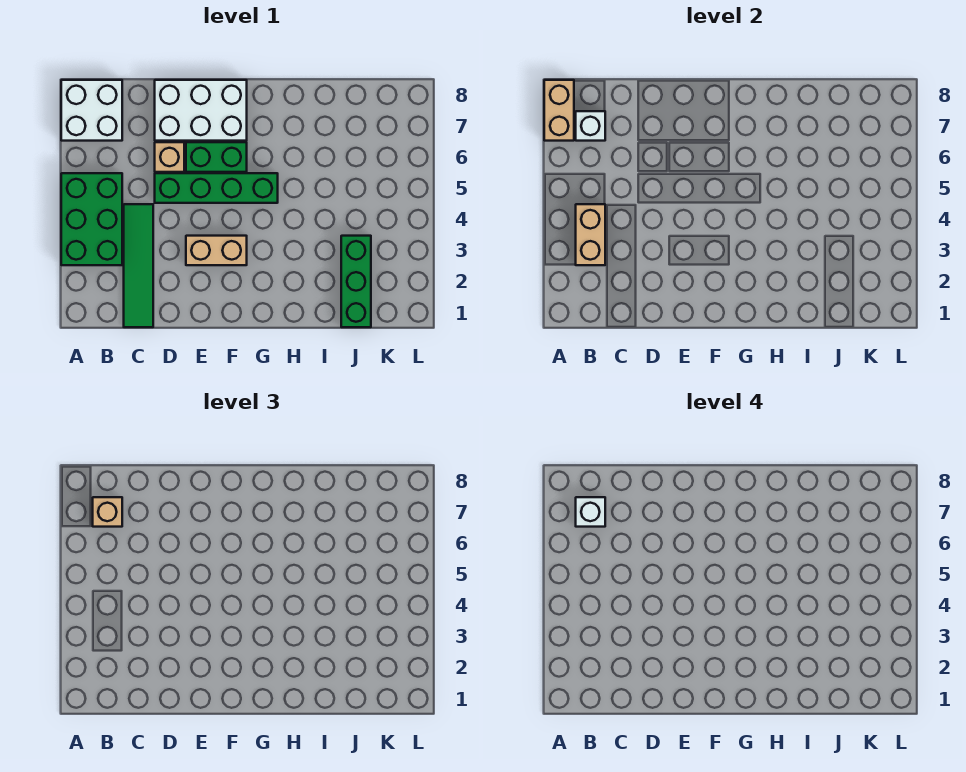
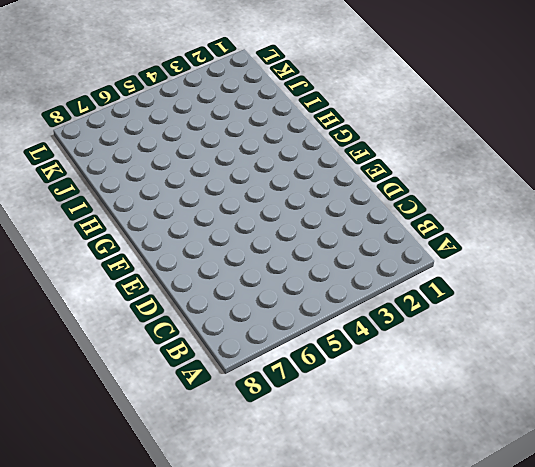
none -> green 2x3 brick [61,173,122,265]
none -> white 2x2 brick [61,80,122,141]
none -> green 1x4 tile [124,204,153,327]

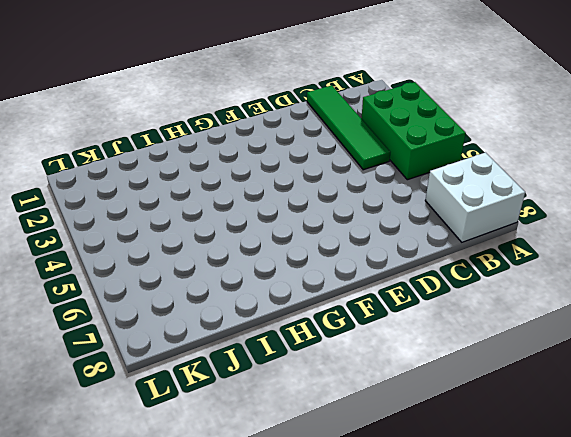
none -> green 1x4 brick [155,173,278,203]
none -> tan 1x1 brick [155,142,184,172]
none -> white 2x3 brick [155,80,247,141]

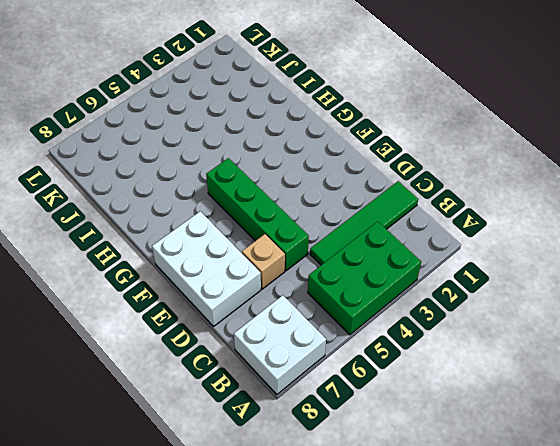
none -> tan 1x2 brick [186,236,247,265]
none -> green 1x2 brick [186,142,247,172]
none -> green 1x3 brick [341,236,371,327]

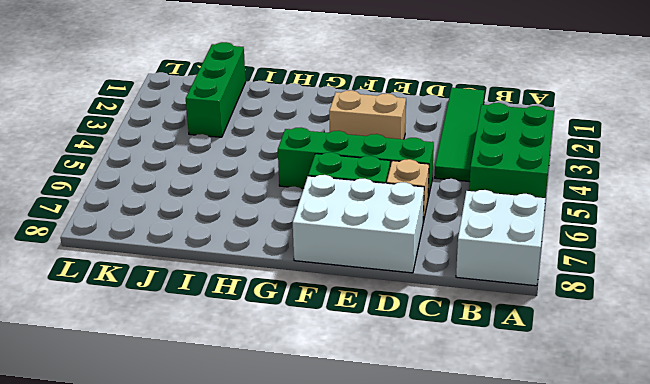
none -> tan 1x2 brick [544,80,574,141]
none -> tan 1x2 brick [576,204,605,265]
none -> white 1x1 brick [576,111,605,141]

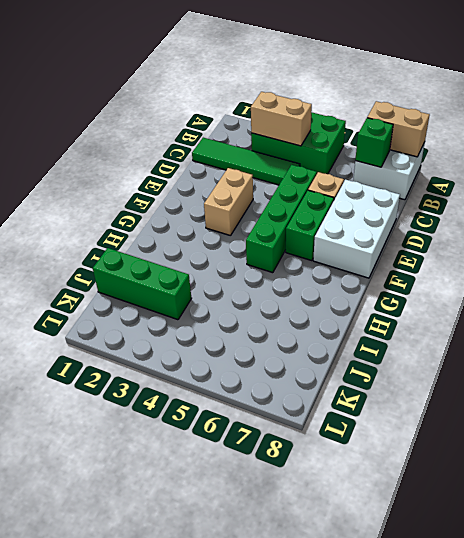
green 1x1 brick [355,118,393,167] -> white 1x1 brick [576,111,605,141]
none -> tan 1x1 brick [93,497,122,527]
none -> white 1x1 brick [576,497,605,527]

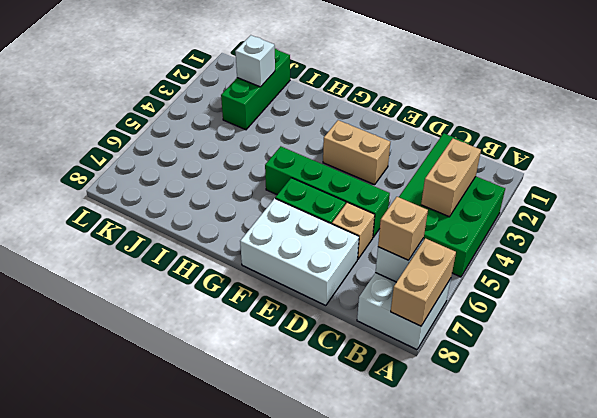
white 1x1 brick [235,35,275,87] -> white 1x1 brick moved to [576,497,605,527]

